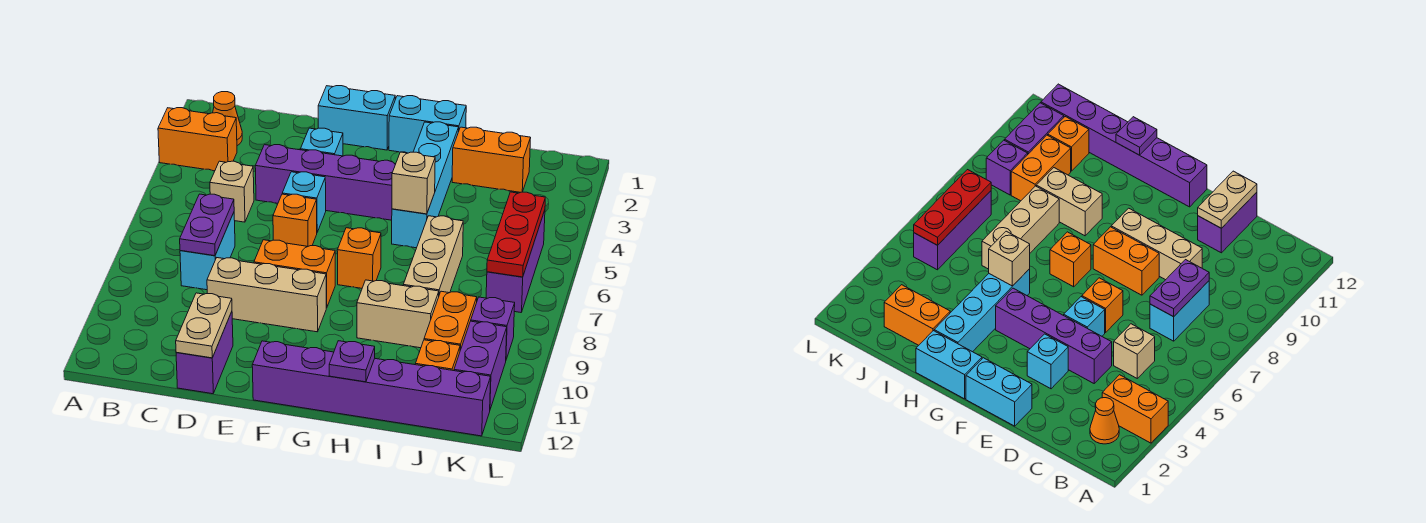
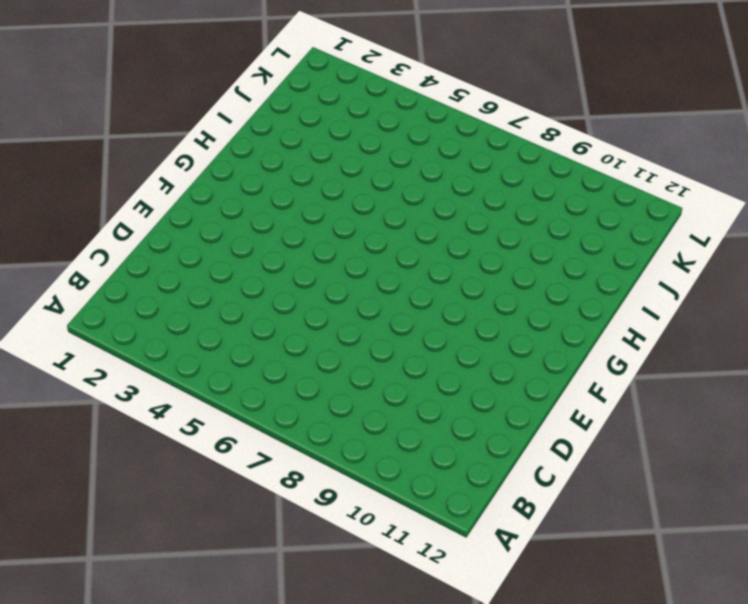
none -> orange 1x2 brick [158,108,237,171]
none -> orange 1x1 cone [213,92,242,146]
none -> tan 1x1 brick [210,161,254,222]

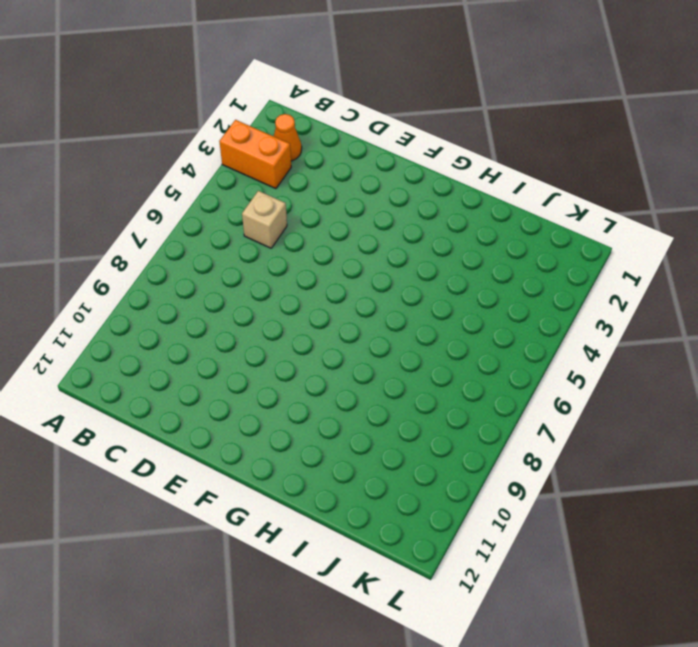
none -> cyan 1x2 brick [180,213,235,290]
none -> purple 1x4 brick [255,145,395,220]
none -> tan 1x3 brick [207,258,326,332]

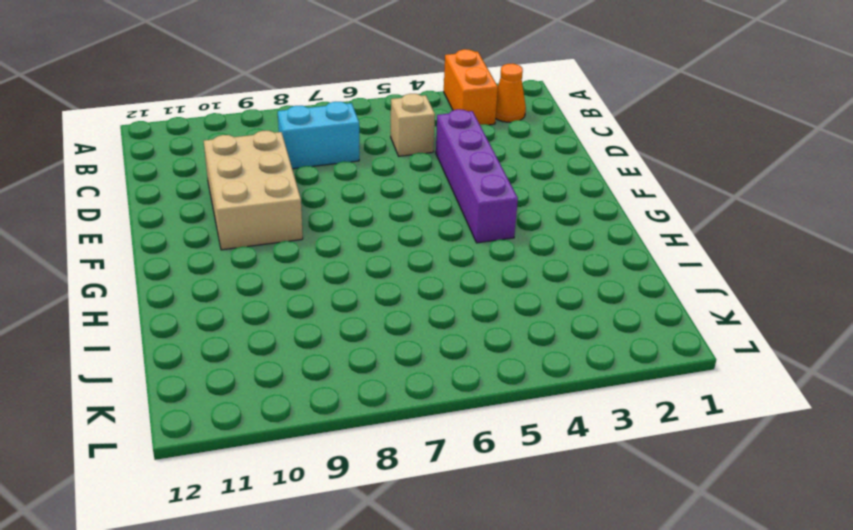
tan 2x3 brick [204,131,303,250] -> tan 1x3 brick [207,258,326,332]
none -> purple 1x2 brick [176,312,233,394]
none -> cyan 1x2 brick [318,86,395,150]
none -> cyan 1x1 brick [301,128,343,156]

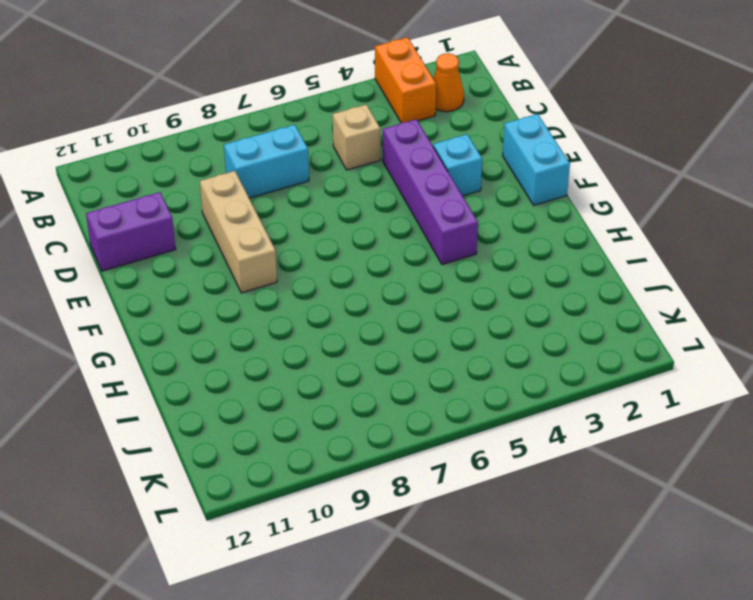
none -> cyan 1x1 brick [282,172,326,232]
none -> orange 1x1 brick [273,194,317,246]
none -> orange 1x2 brick [254,240,335,308]

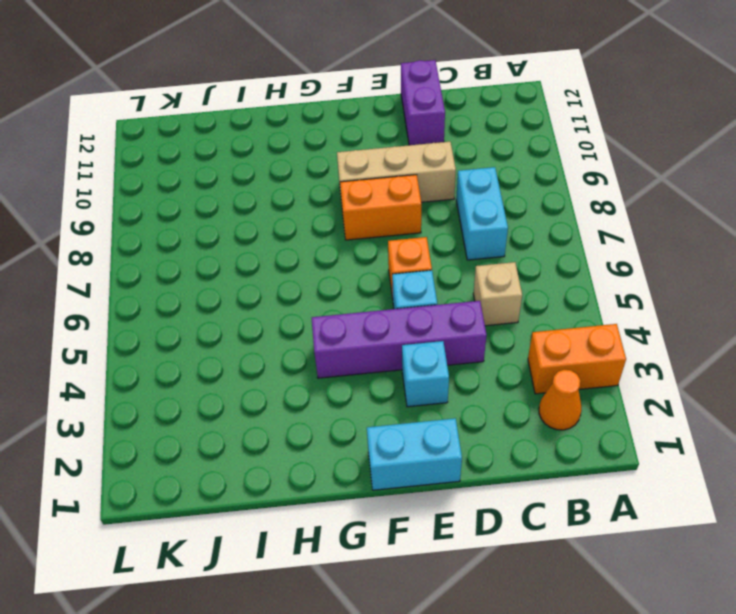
none -> purple 1x6 brick [252,341,491,436]
none -> cyan 1x2 brick [389,96,466,153]
none -> orange 1x1 brick [337,228,381,288]

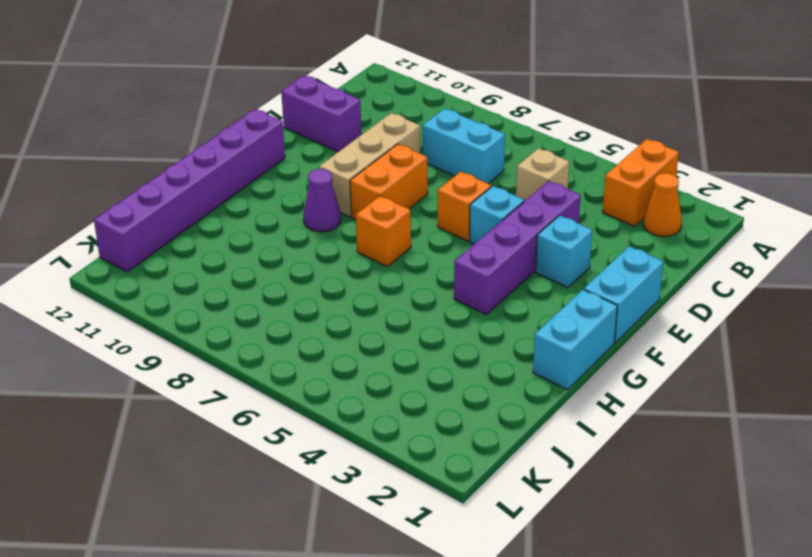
purple 1x1 cone [303,169,341,232] -> none
none -> cyan 1x4 brick [392,122,459,248]
none -> tan 1x2 brick [357,280,439,348]
none -> orange 1x2 brick [452,127,531,192]

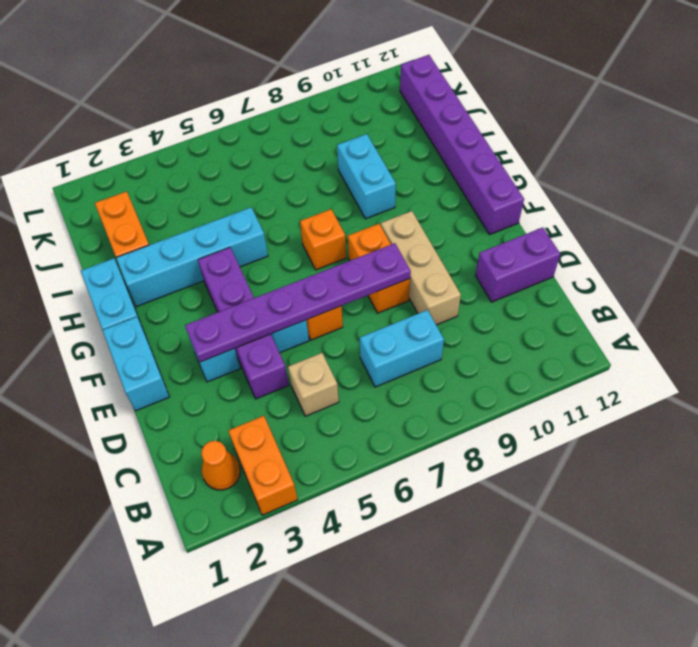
purple 1x6 plate [185,243,411,362] -> none
cyan 1x2 brick [337,134,396,219] -> tan 1x2 brick [357,280,439,348]
none -> tan 1x3 brick [403,216,463,294]
none -> orange 1x2 brick [424,291,477,350]
none -> orange 1x1 brick [415,340,460,371]

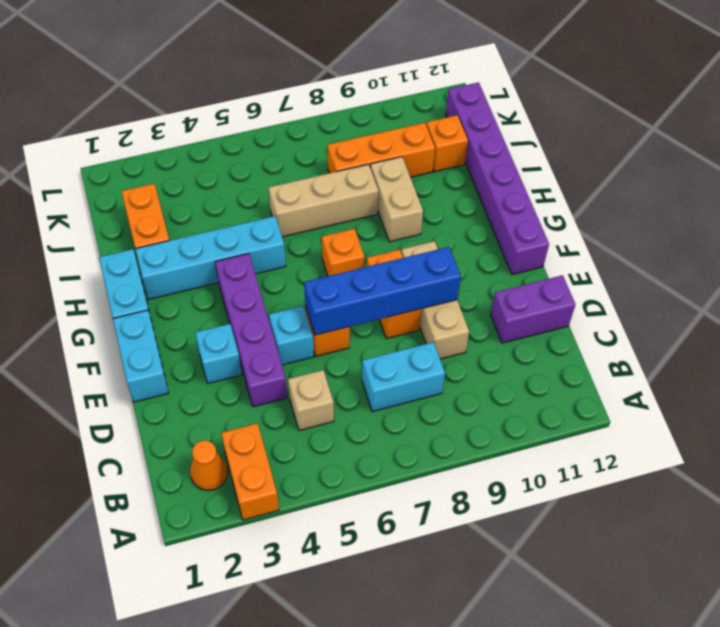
blue 1x4 brick [304,247,461,335] -> none
orange 1x3 brick [327,123,435,177] -> orange 1x2 brick [424,291,477,350]
none -> purple 1x3 brick [486,210,545,312]
none -> purple 1x1 brick [471,297,515,359]
none -> purple 1x2 brick [454,321,507,409]

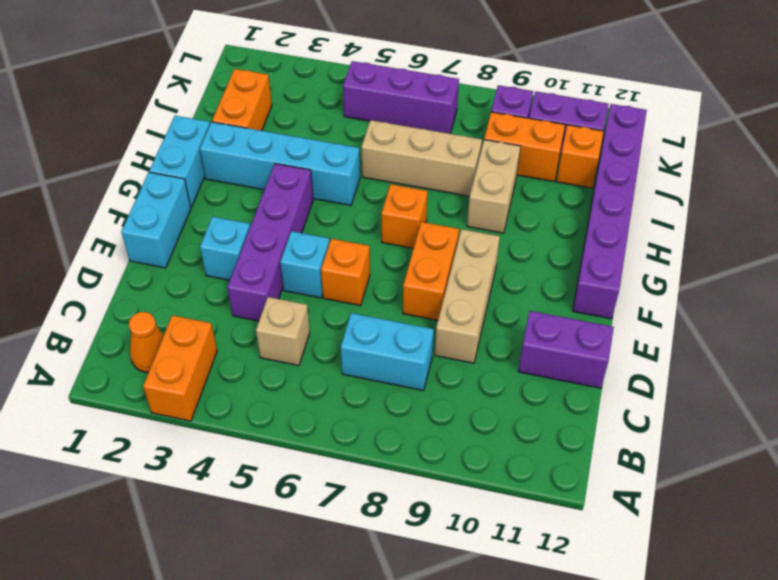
none -> purple 1x2 plate [180,194,234,256]
none -> tan 1x2 plate [176,293,232,358]
none -> tan 1x1 brick [392,152,435,214]

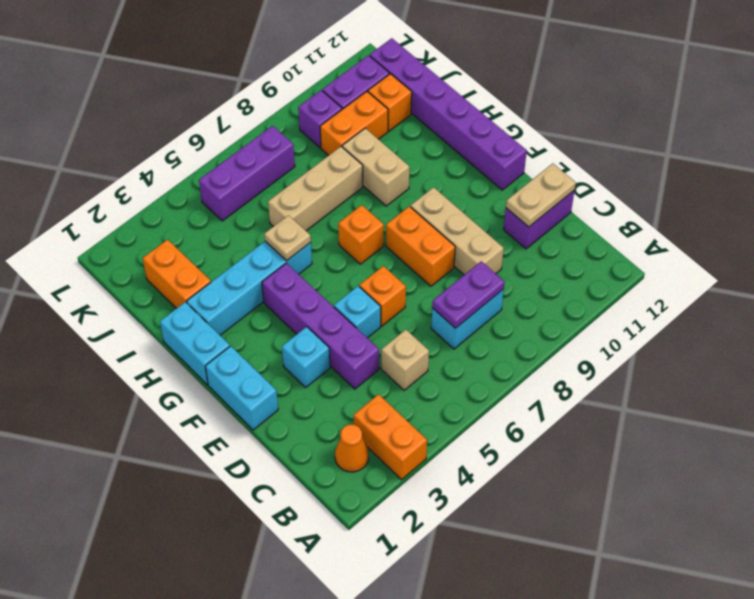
tan 1x1 plate [264,215,311,261] -> tan 1x1 brick [392,152,435,214]
none -> purple 1x1 plate [329,341,375,382]
none -> red 1x3 plate [487,192,545,277]

